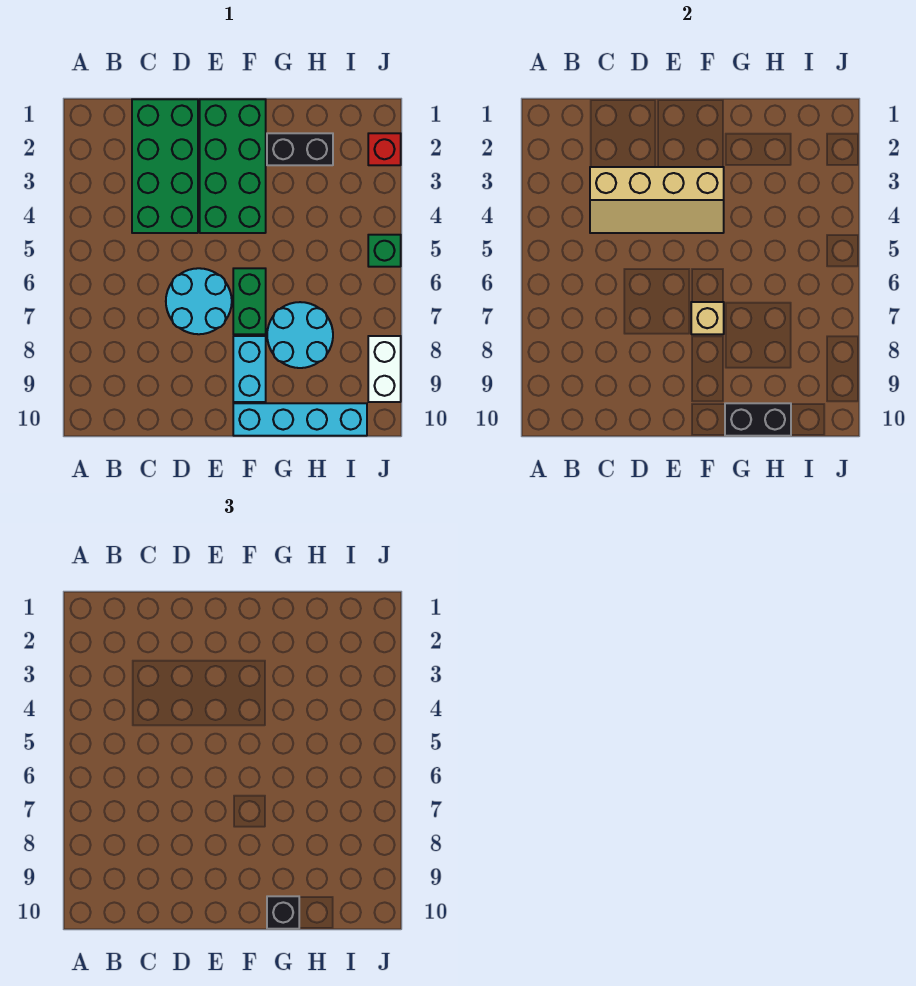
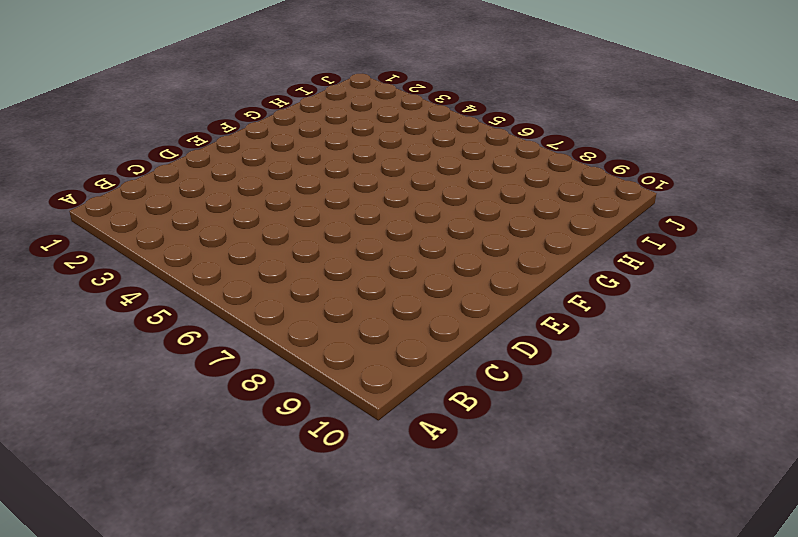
none -> green 2x4 brick [132,99,198,233]
none -> cyan 2x2 round brick [166,268,232,334]
none -> green 2x4 brick [200,99,266,233]

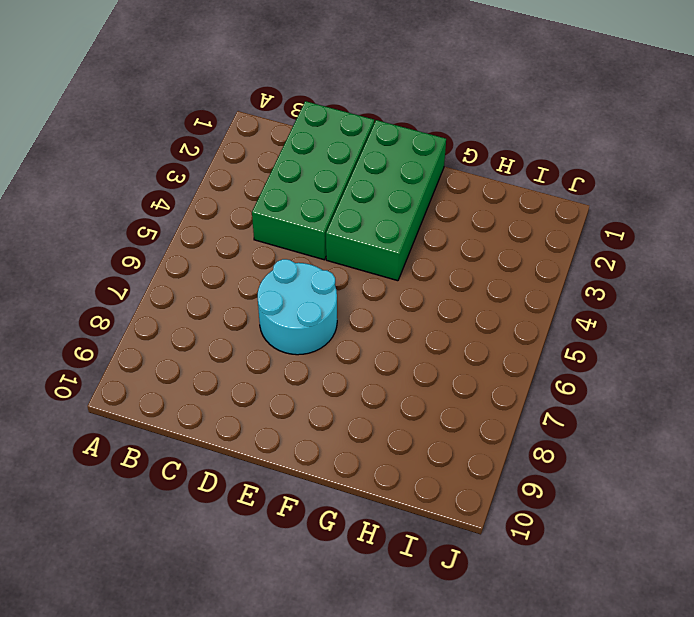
none -> green 1x2 brick [233,268,266,334]
none -> cyan 1x2 brick [233,336,266,402]
none -> cyan 1x4 brick [233,403,367,436]

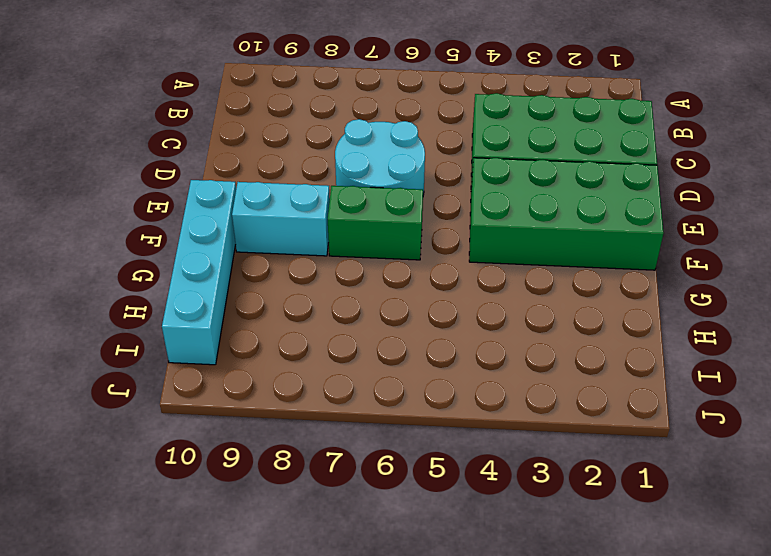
none -> black 1x2 brick [267,133,333,165]
none -> cyan 2x2 round brick [267,302,333,368]
none -> red 1x1 brick [368,133,401,165]

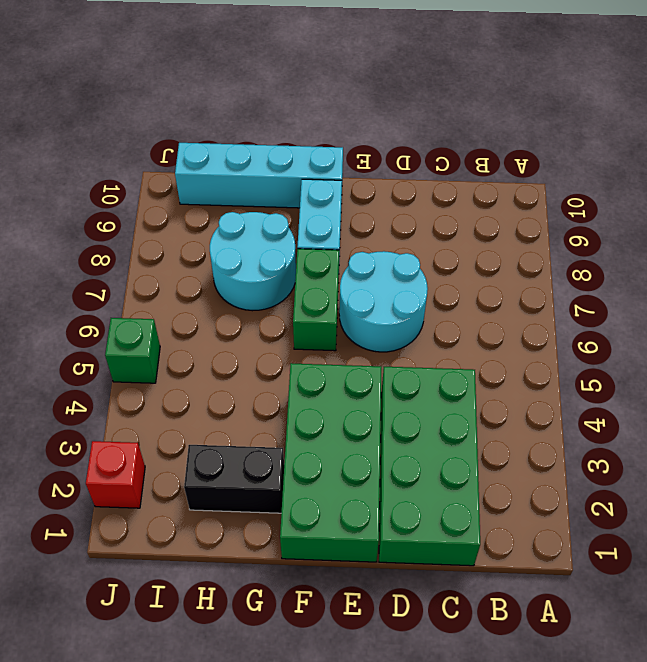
none -> white 1x2 brick [368,336,401,402]
none -> tan 2x4 slope [590,167,724,233]
none -> tan 1x1 brick [691,302,724,334]

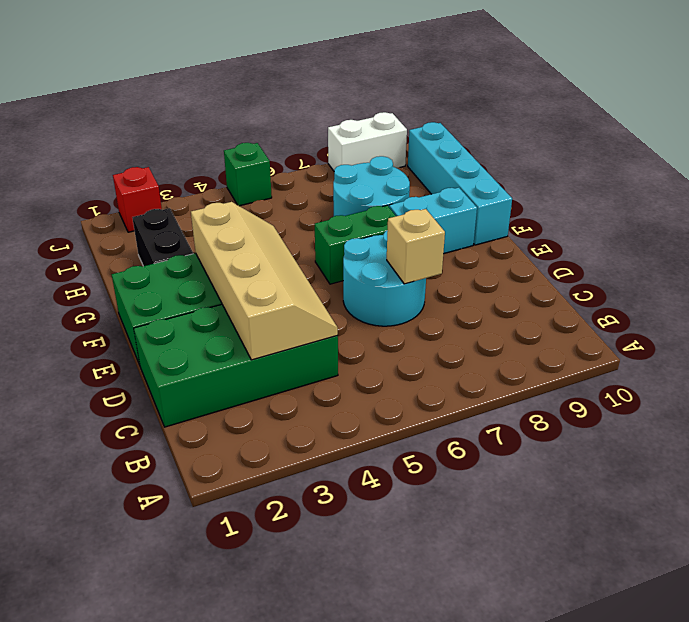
tan 1x1 brick [387,209,445,284] -> tan 1x1 brick moved to [691,302,724,334]
none -> black 1x2 brick [725,403,791,436]
none -> black 1x1 brick [267,896,299,929]

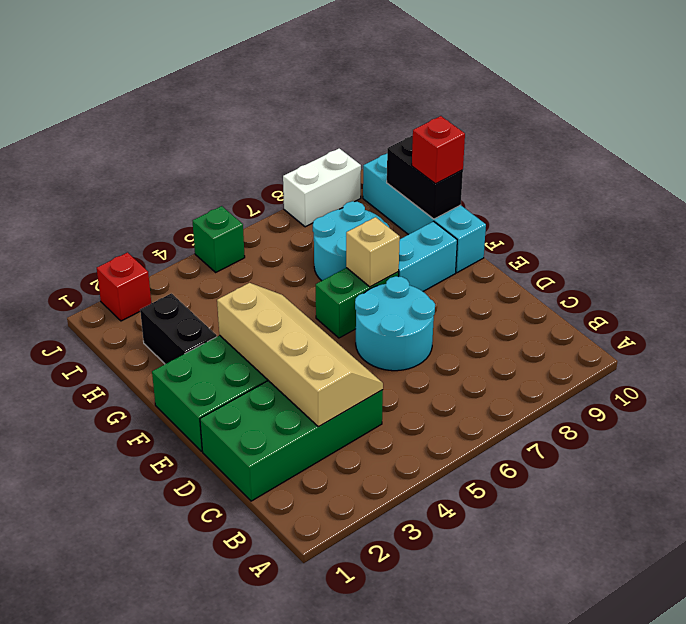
red 1x1 brick [412,116,465,184] -> black 1x1 brick [267,896,299,929]

